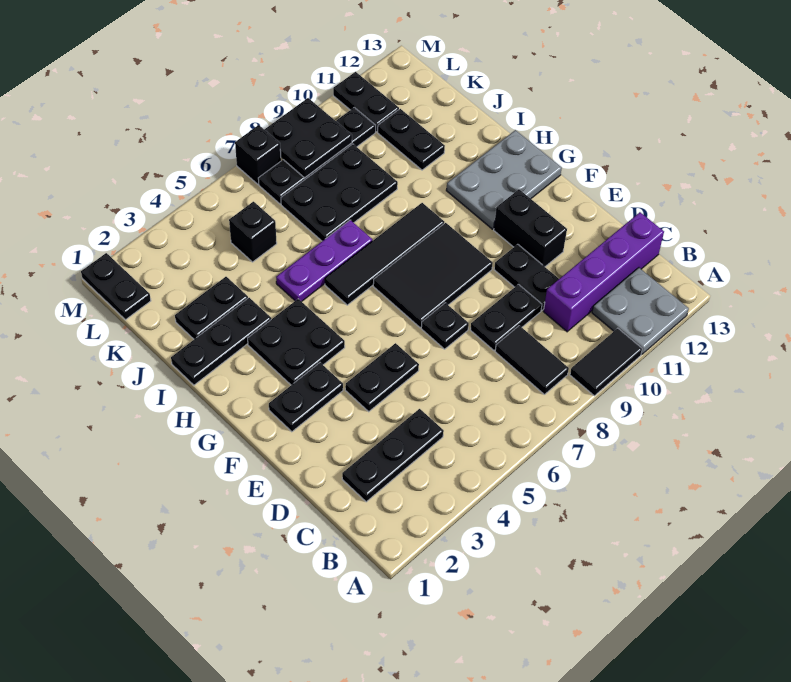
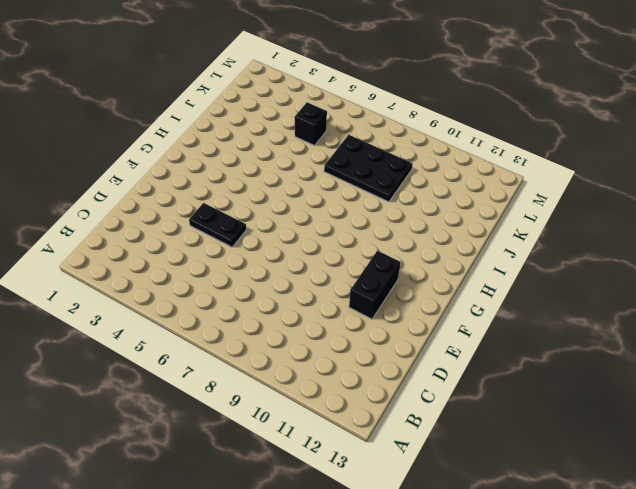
none -> black 1x2 tile [570,328,642,396]
none -> grey 2x2 plate [592,268,689,355]
none -> black 1x2 tile [495,326,569,395]

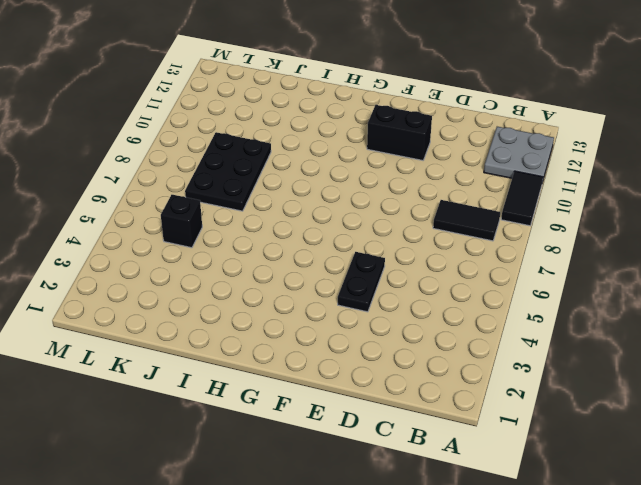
none -> black 1x3 plate [342,409,444,502]
none -> purple 1x4 brick [543,212,664,332]
none -> black 1x2 plate [470,284,542,350]

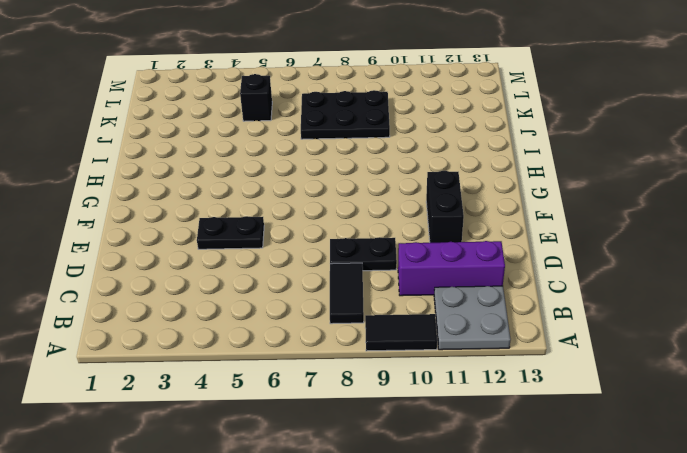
purple 1x3 brick [398,241,505,296] -> purple 1x4 brick [543,212,664,332]
none -> black 1x3 plate [342,409,444,502]
none -> black 1x2 plate [494,244,559,310]
none -> black 1x1 plate [421,303,469,349]

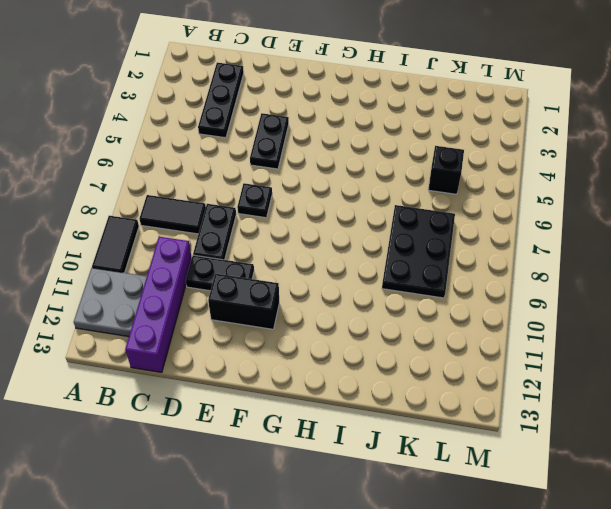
none -> black 1x2 plate [269,363,343,432]
none -> black 2x3 tile [373,223,493,328]
none -> black 2x2 plate [248,299,345,385]

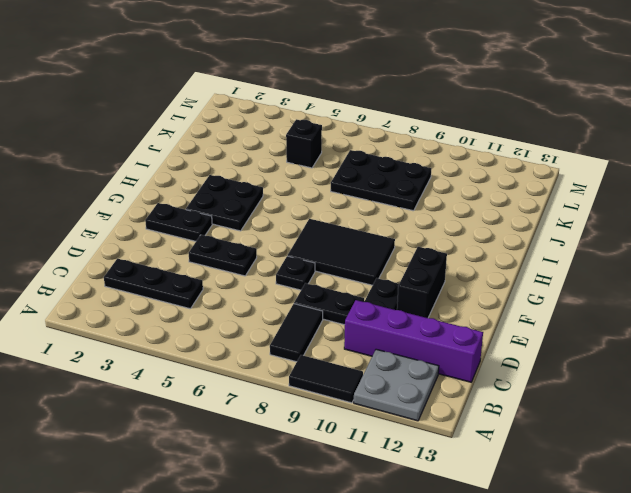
none -> grey 2x3 plate [446,130,562,229]
none -> black 1x4 tile [325,203,444,305]
none -> black 1x3 plate [171,298,271,385]

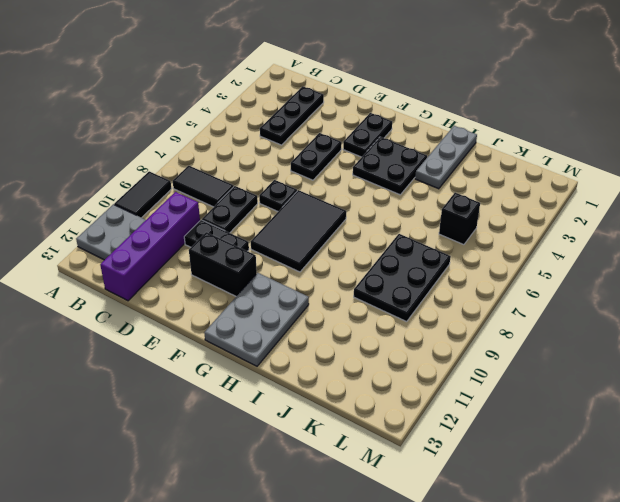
grey 1x3 plate [415,126,477,189] -> black 1x3 plate [171,298,271,385]
none -> black 1x4 tile [325,203,444,305]
none -> purple 1x3 plate [276,220,372,302]
none -> black 1x2 plate [175,277,248,339]

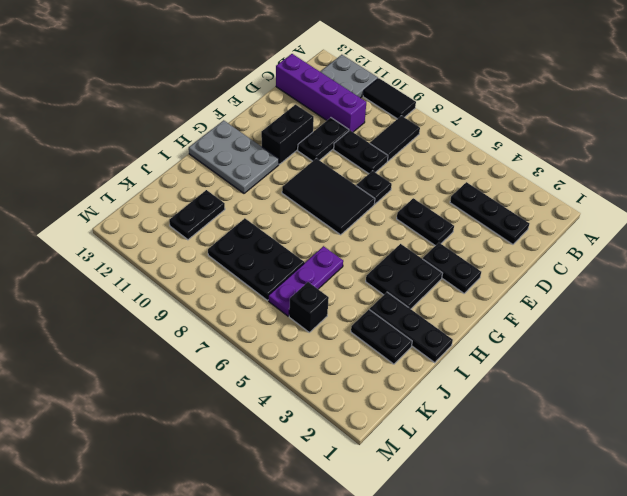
purple 1x3 plate [268,246,343,316] -> purple 1x3 plate turned to [276,220,372,302]
none -> black 1x4 tile [325,203,444,305]
none -> black 1x2 plate [81,253,151,320]
none -> black 1x4 plate [258,107,376,204]

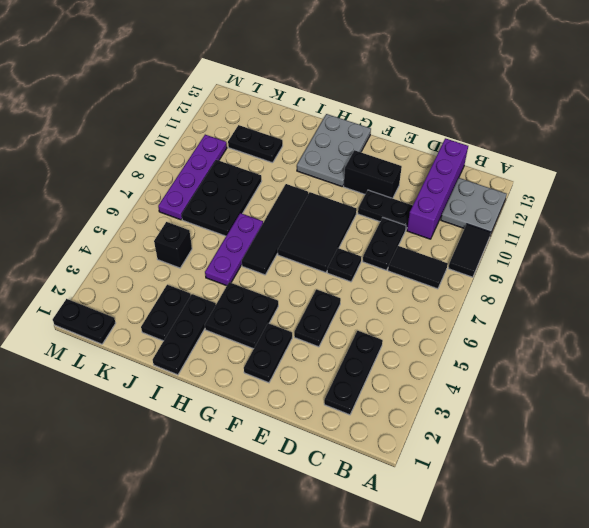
purple 1x4 plate [158,135,227,220] -> black 1x4 plate [258,107,376,204]
none -> black 1x2 plate [333,72,399,132]
none -> black 1x1 brick [235,125,281,184]
none -> black 2x2 plate [264,98,352,178]

